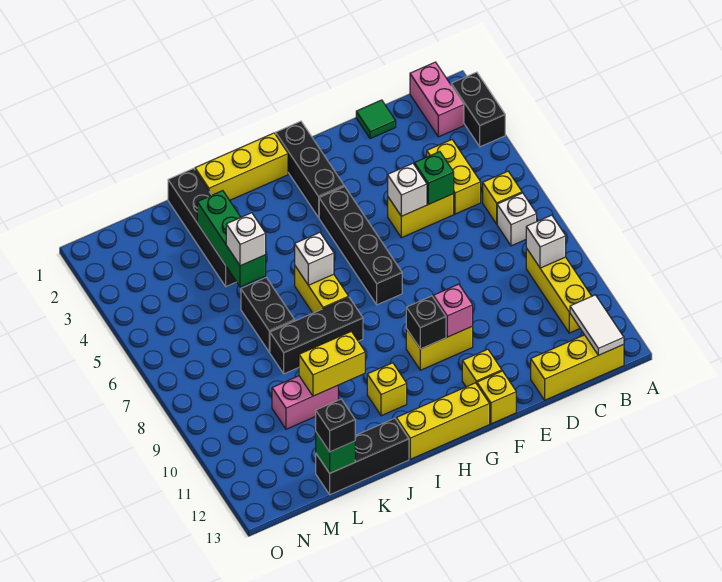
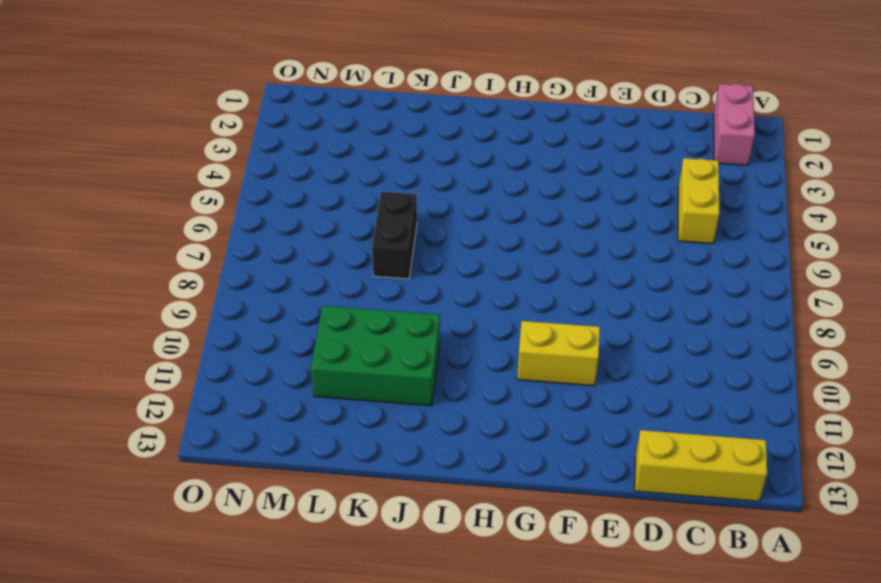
green 2x3 brick [311,306,440,406] -> pink 1x2 brick [272,376,338,429]
none -> black 1x2 brick [451,72,505,147]
none -> yellow 1x1 brick [483,171,522,224]
none -> white 1x1 brick [497,193,537,246]
none -> yellow 1x3 brick [526,248,592,333]

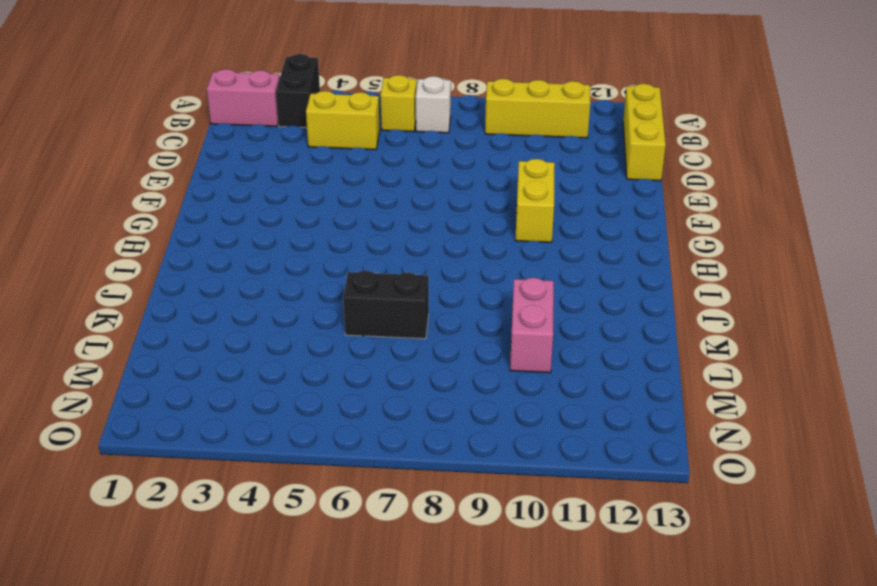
black 1x2 brick [276,54,320,128] -> black 1x2 brick turned to [451,72,505,147]
none -> green 1x1 tile [356,100,396,139]
none -> yellow 1x2 brick [388,194,454,238]
none -> yellow 1x1 brick [462,349,502,387]
none -> yellow 1x1 brick [477,371,516,424]

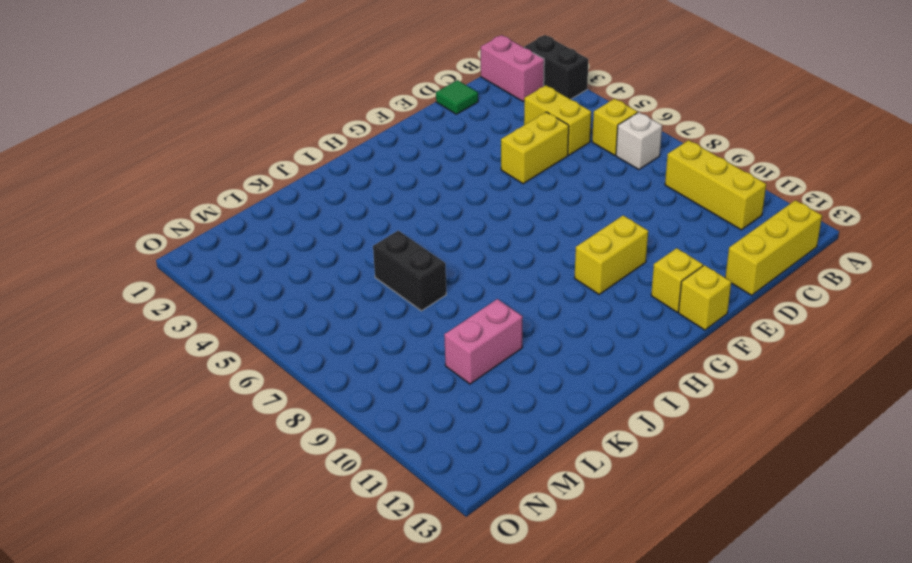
none -> black 1x3 brick [276,121,344,217]
none -> black 1x4 brick [319,187,402,305]
none -> yellow 1x3 brick [396,383,490,459]
none -> yellow 1x3 brick [195,133,288,200]

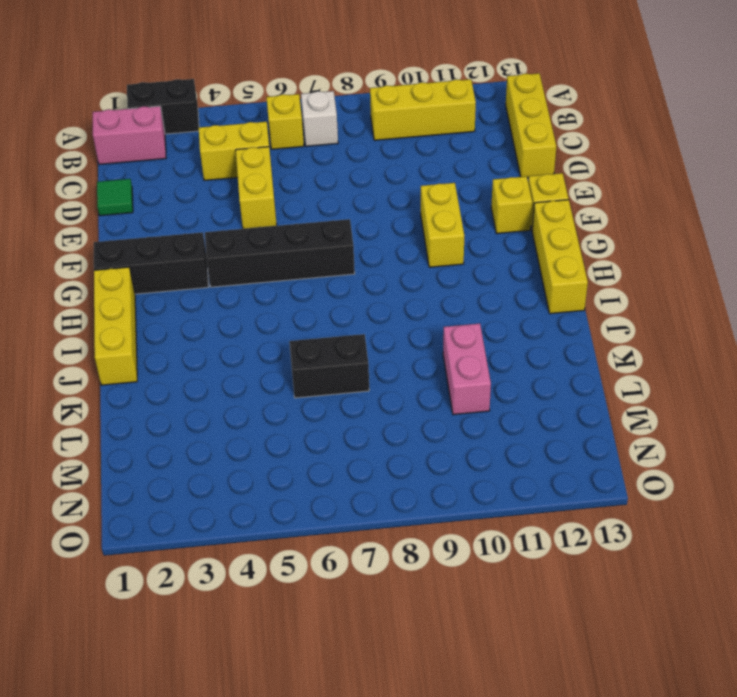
none -> yellow 1x2 brick [295,266,349,313]
none -> black 1x3 brick [270,298,363,374]
none -> yellow 1x1 brick [367,363,407,416]
none -> black 1x3 brick [316,418,409,495]

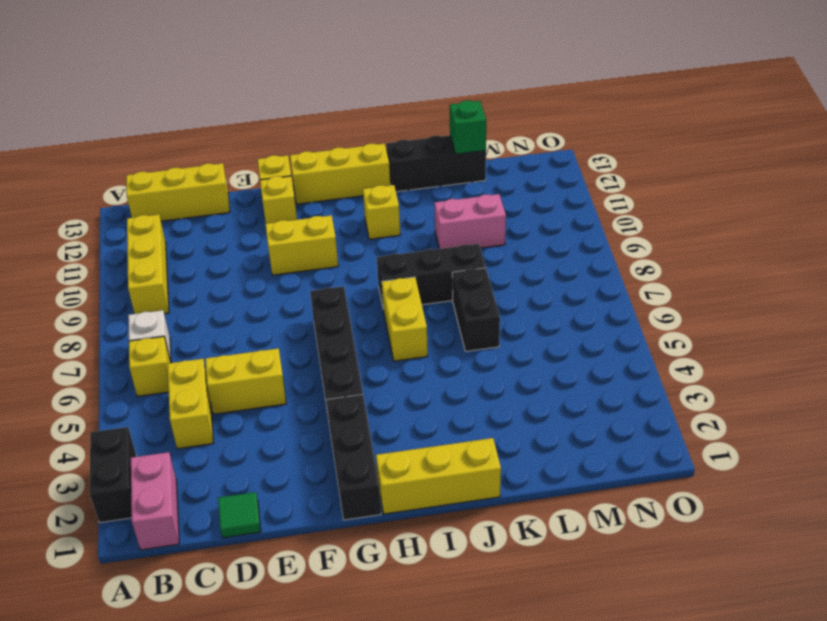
none -> black 1x4 brick [168,168,236,286]
none -> white 1x1 brick [526,215,566,268]
none -> white 1x2 tile [570,295,624,355]
none -> green 1x1 brick [414,152,454,205]

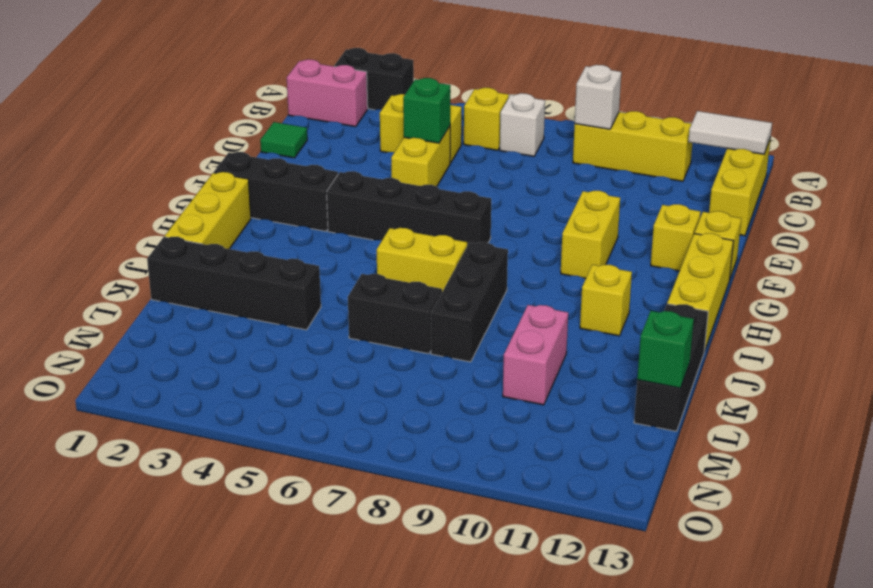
none -> white 1x1 brick [388,163,427,216]
none -> pink 1x1 brick [433,284,473,337]
none -> black 1x1 brick [406,296,446,349]
none -> white 1x1 brick [295,233,334,285]

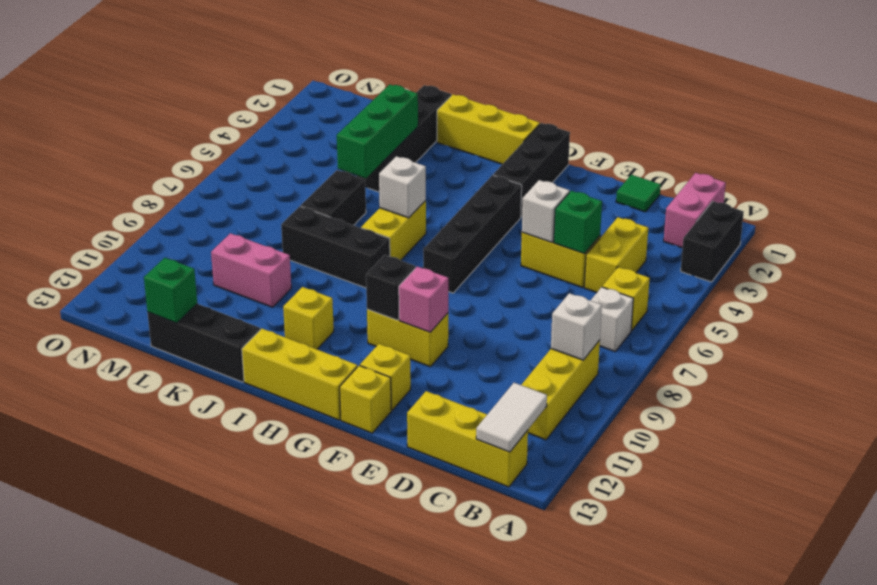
none -> yellow 1x2 brick [299,331,365,396]
none -> white 1x1 brick [226,213,266,266]
none -> black 1x1 brick [316,399,355,452]

